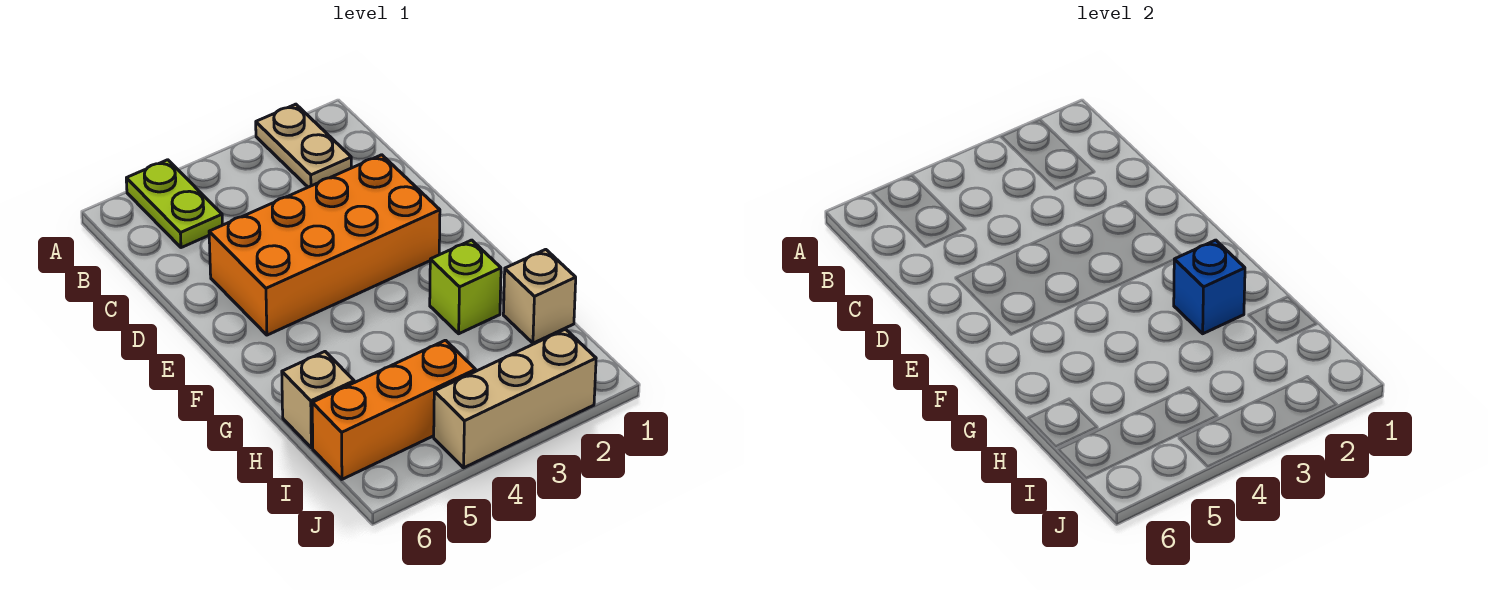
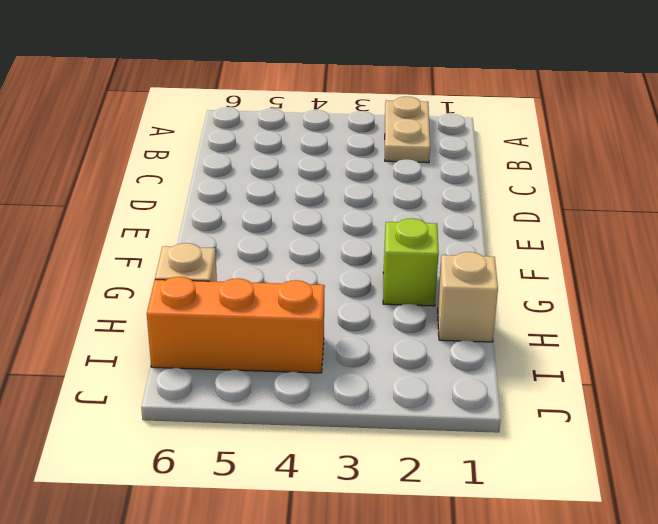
none -> lime 1x2 plate [126,160,223,248]
none -> orange 2x4 brick [209,155,440,335]

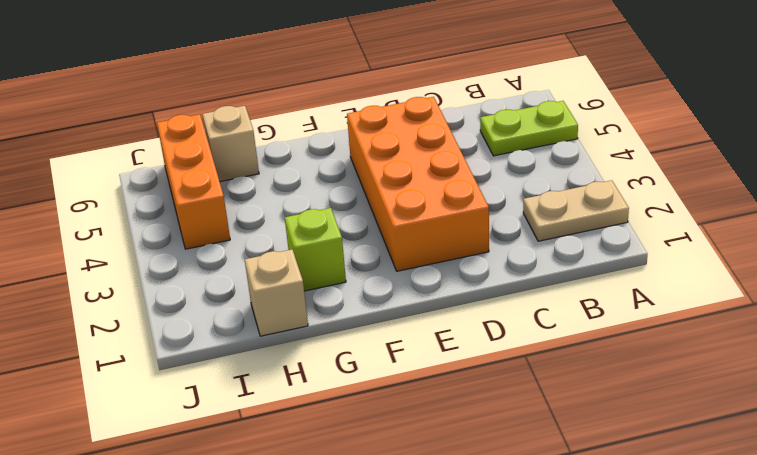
none -> tan 1x3 brick [434,329,596,468]
none -> blue 1x1 brick [1174,240,1245,334]

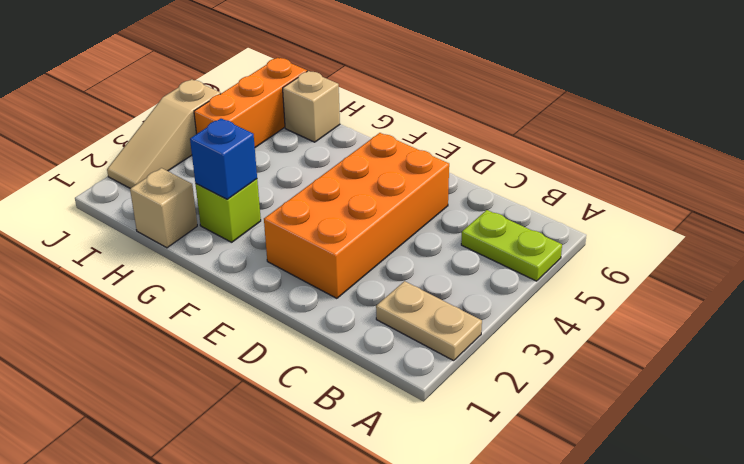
tan 1x3 slope [107,79,221,188] -> tan 1x3 brick [434,329,596,468]

